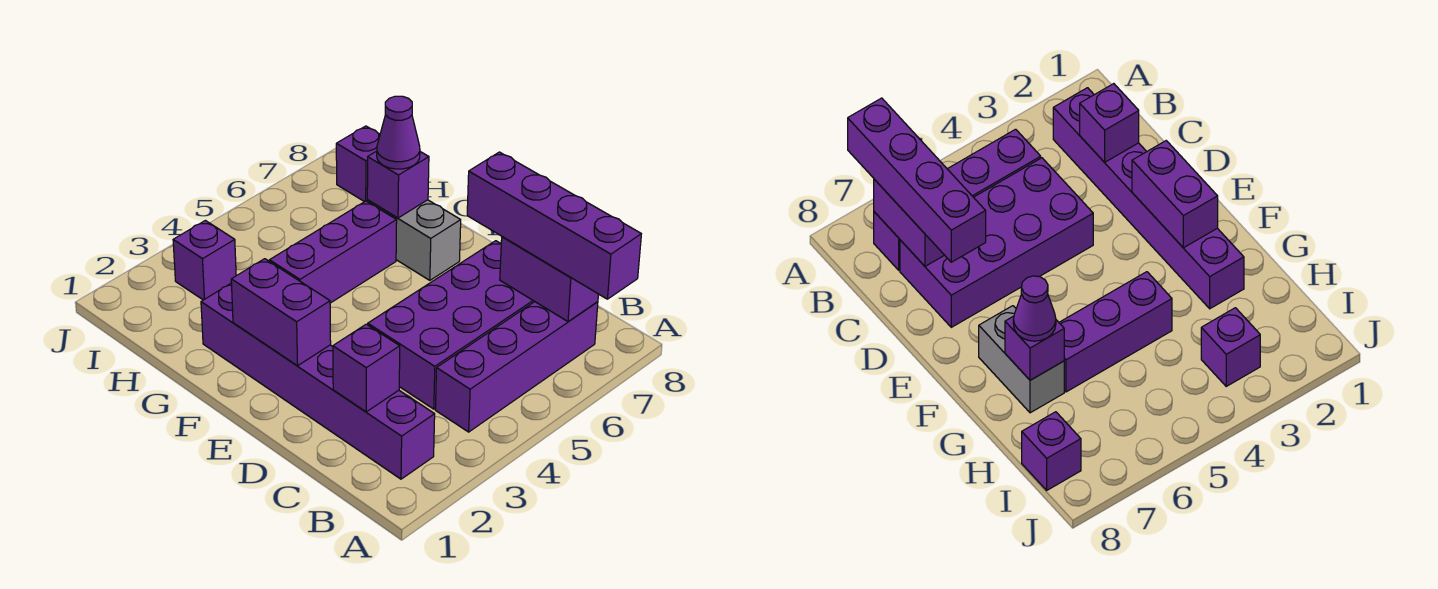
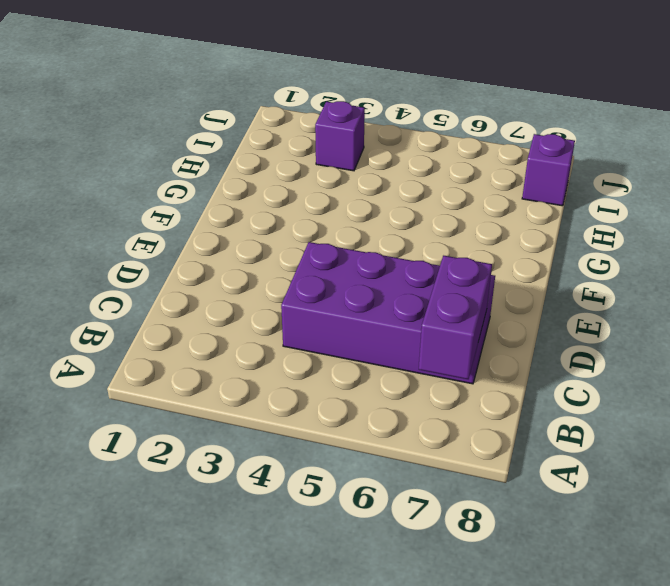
none -> purple 1x6 brick [201,283,435,479]
none -> purple 1x4 brick [435,302,598,432]
none -> grey 1x2 brick [367,200,461,280]

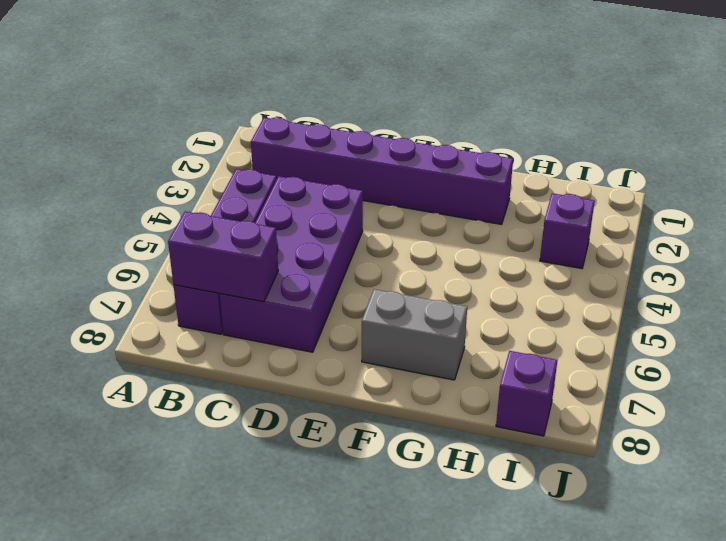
none -> purple 1x3 brick [269,201,397,303]
none -> purple 1x1 brick [333,324,400,412]
none -> purple 1x2 brick [231,259,331,366]

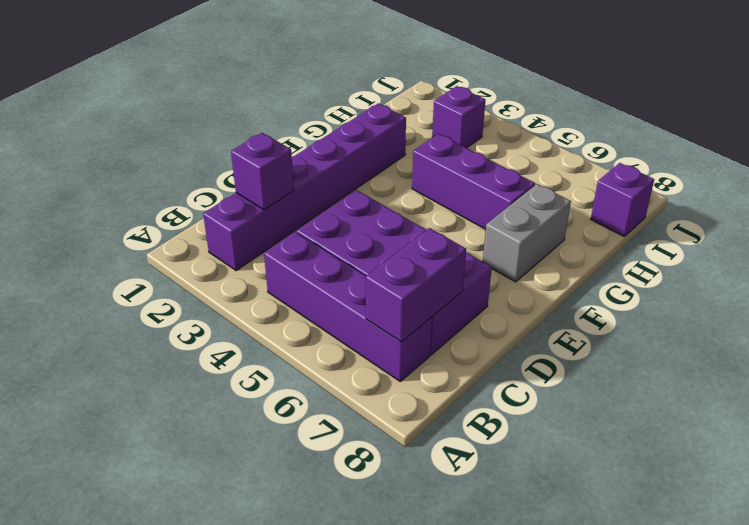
none -> purple 1x2 brick [231,259,331,366]
none -> purple 1x1 brick [367,151,429,218]
none -> purple 1x4 brick [467,152,641,299]

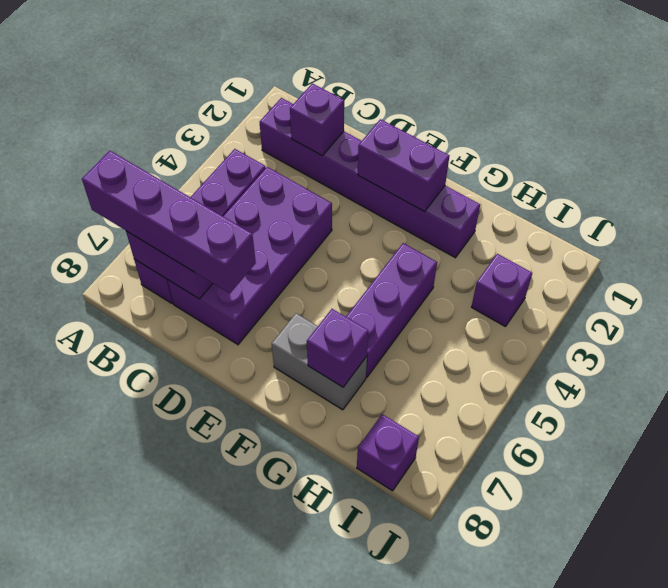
none -> purple 1x1 cone [377,96,420,169]

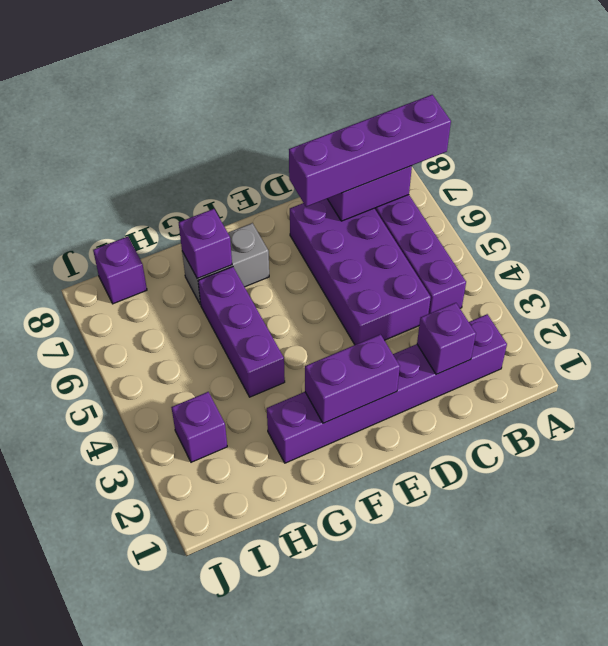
none -> purple 1x1 cone [377,96,420,169]

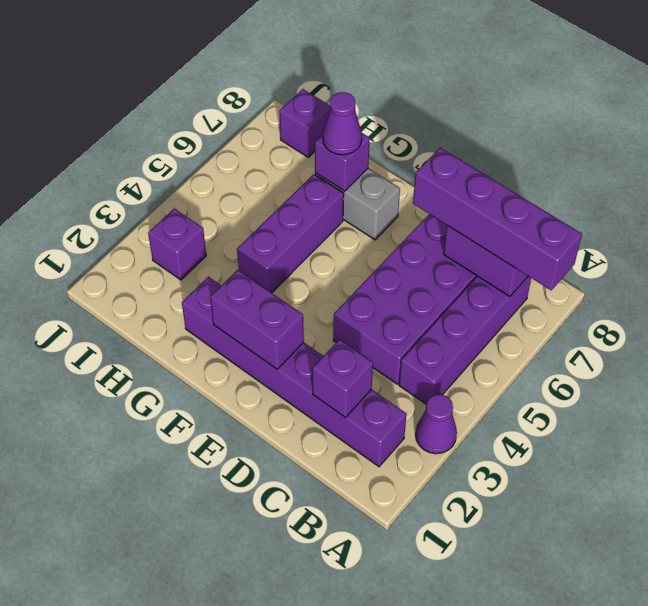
purple 1x1 cone [415,394,457,454] -> none

